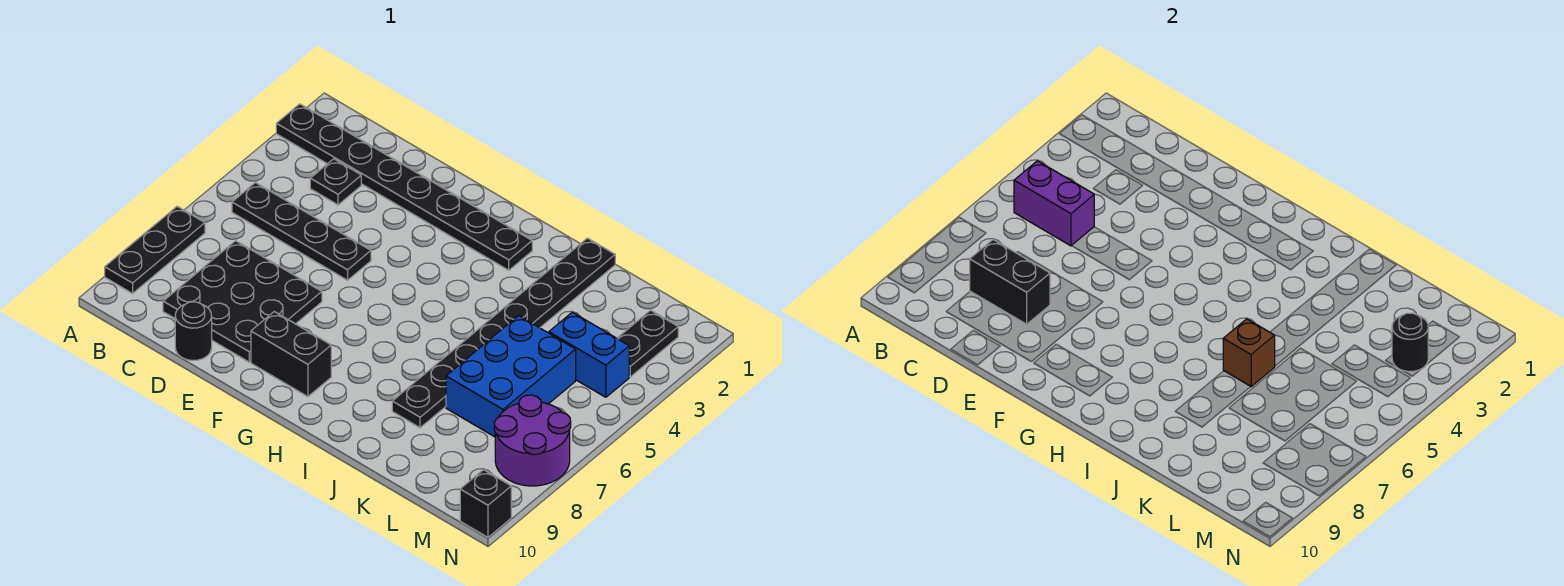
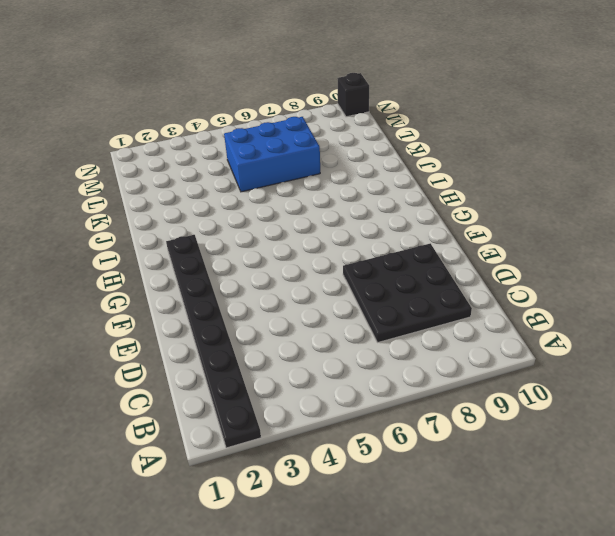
none -> black 1x3 plate [105,207,205,293]
none -> black 1x4 plate [232,183,371,280]
none -> black 1x1 plate [310,159,361,205]

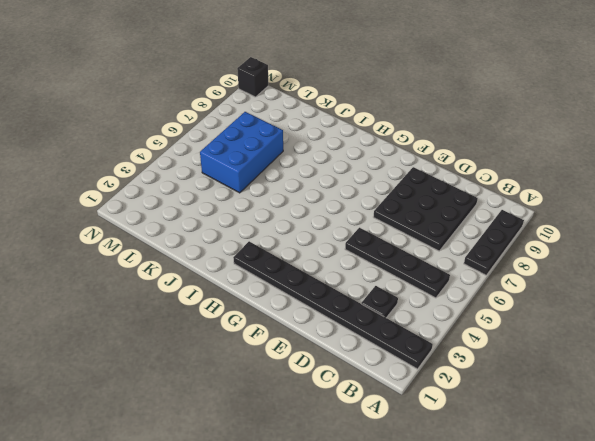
none -> black 1x1 round brick [175,302,212,361]
none -> black 1x2 brick [251,312,331,397]
none -> black 1x8 plate [392,238,615,428]

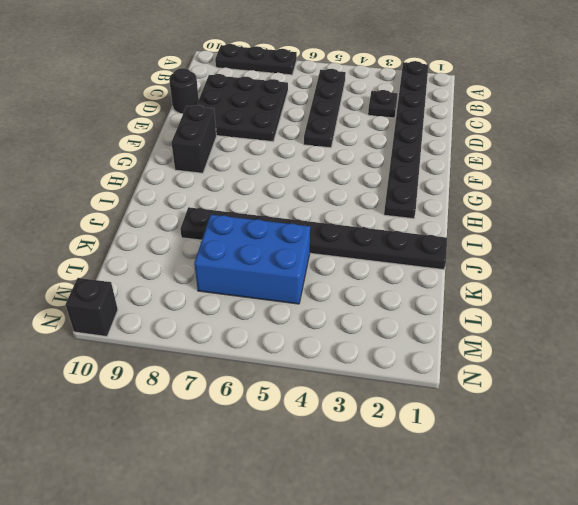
none -> blue 1x2 brick [549,312,629,397]
none -> black 1x2 plate [617,310,678,377]
none -> purple 2x2 round brick [494,395,571,486]

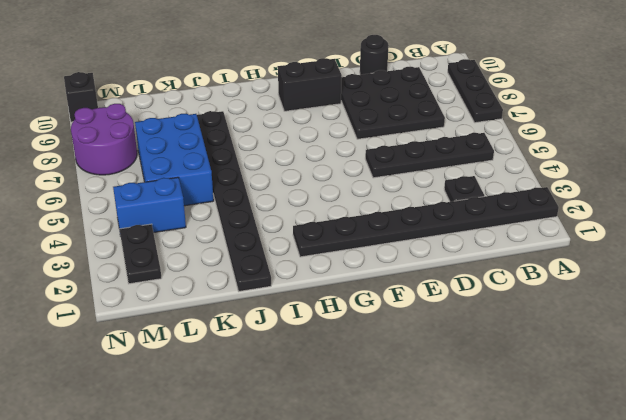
none -> purple 1x2 brick [1014,161,1094,246]
none -> black 1x2 brick [970,240,1050,324]
none -> brown 1x1 brick [1223,319,1275,387]

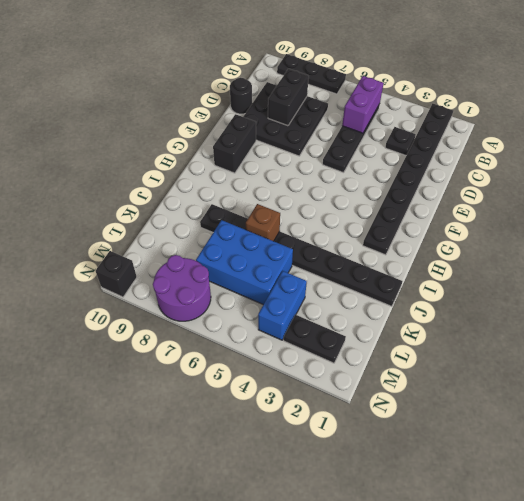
none -> black 1x1 round brick [1392,313,1428,372]

